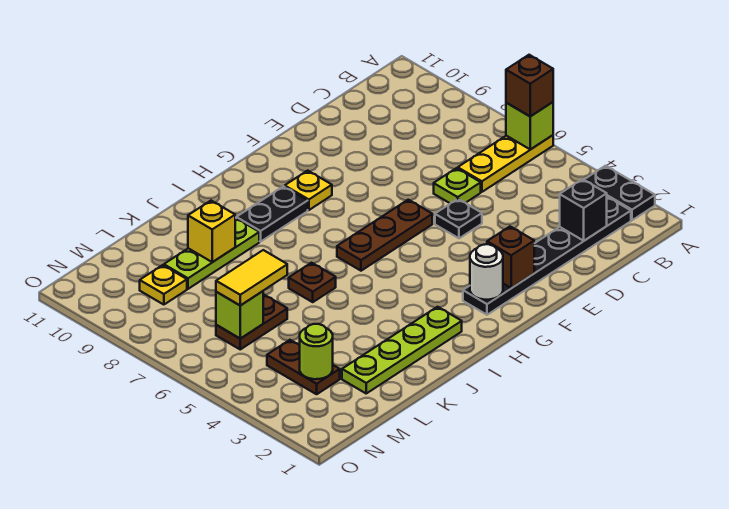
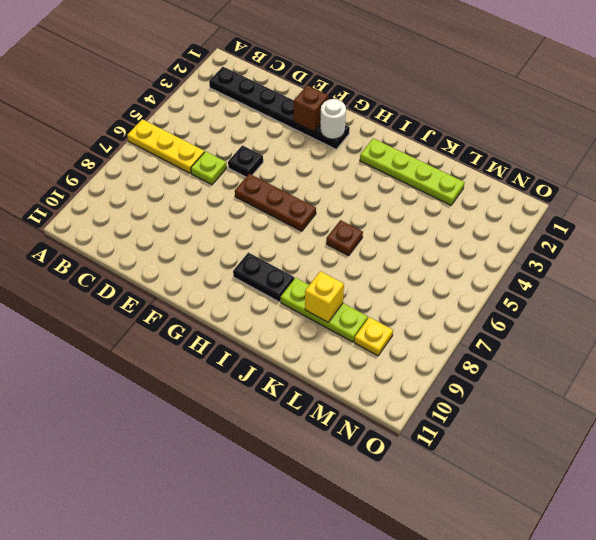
none -> black 1x2 plate [584,166,655,220]
none -> yellow 1x1 plate [285,171,332,210]
none -> brown 1x2 plate [216,294,287,349]

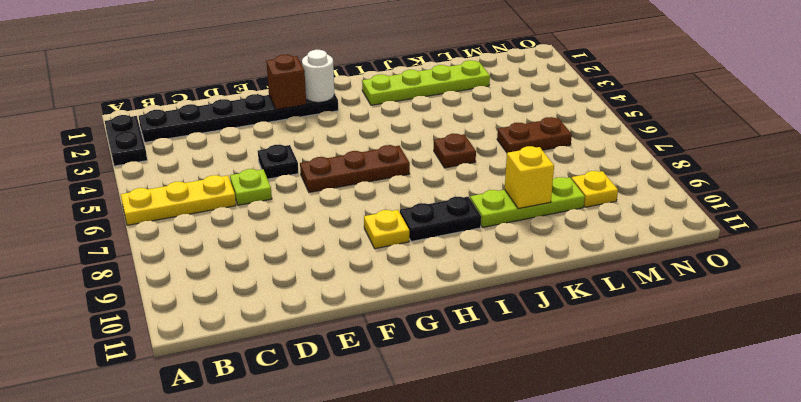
none -> brown 1x2 plate [267,340,340,394]
none -> lime 1x1 brick [506,102,553,149]
none -> black 1x1 brick [560,179,607,241]

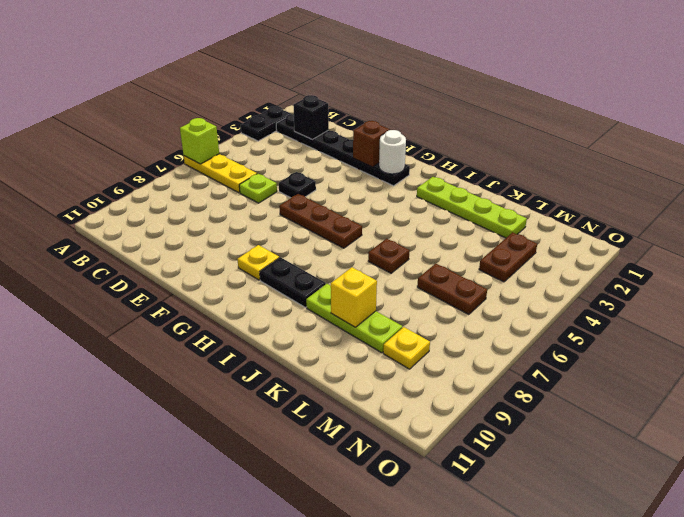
none -> lime 1x1 round brick [300,324,333,379]
none -> lime 1x1 brick [216,291,263,339]
none -> brown 1x1 brick [506,55,553,116]

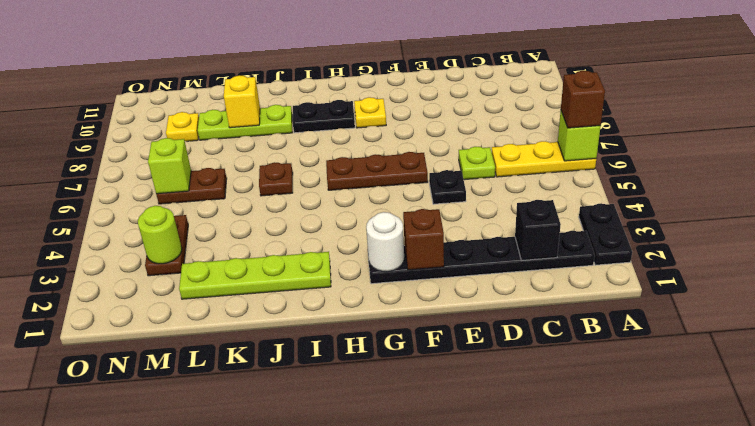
none -> yellow 1x2 tile [216,250,287,305]

